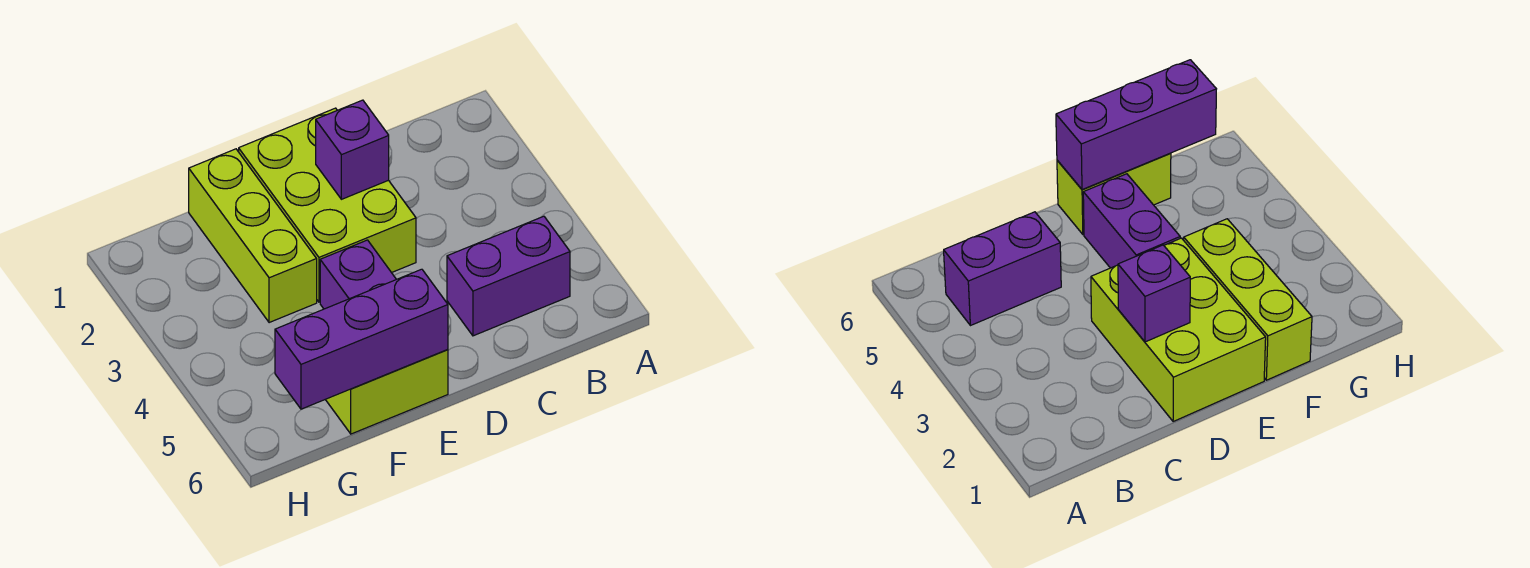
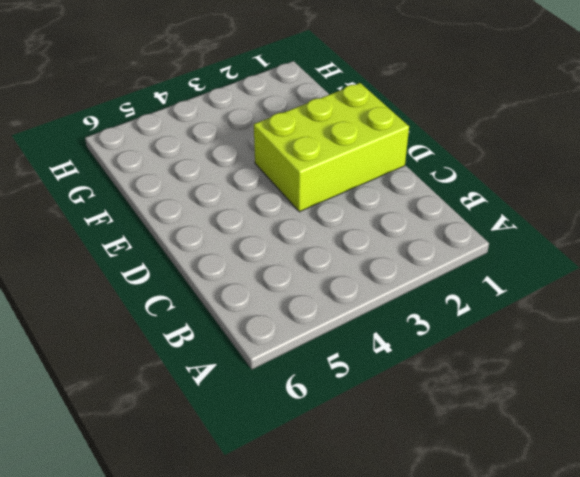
none -> purple 1x2 brick [447,216,570,336]
none -> purple 1x2 brick [320,240,396,309]

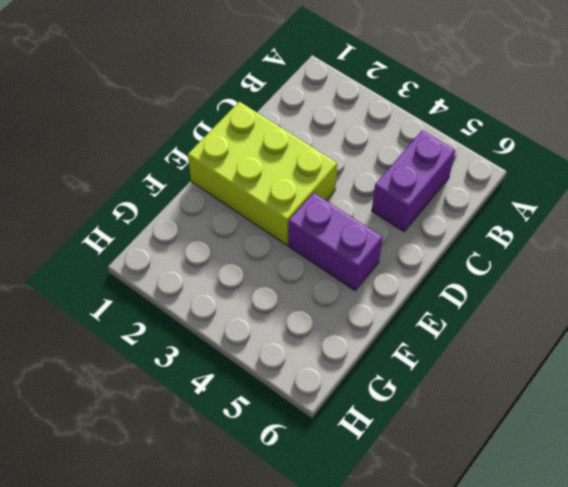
none -> lime 1x2 brick [325,350,448,434]
none -> lime 1x3 brick [189,149,317,323]

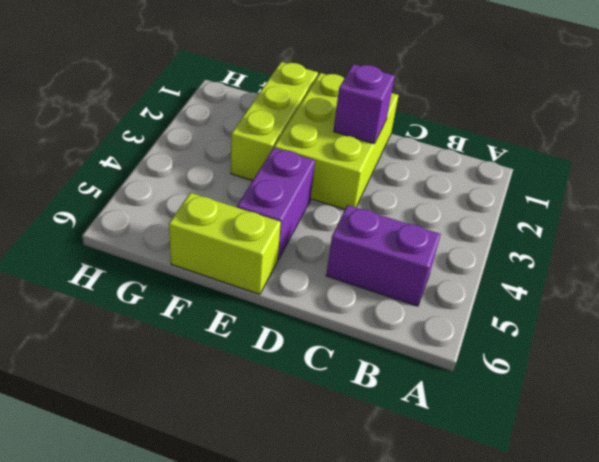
none -> purple 1x3 brick [275,269,448,409]

